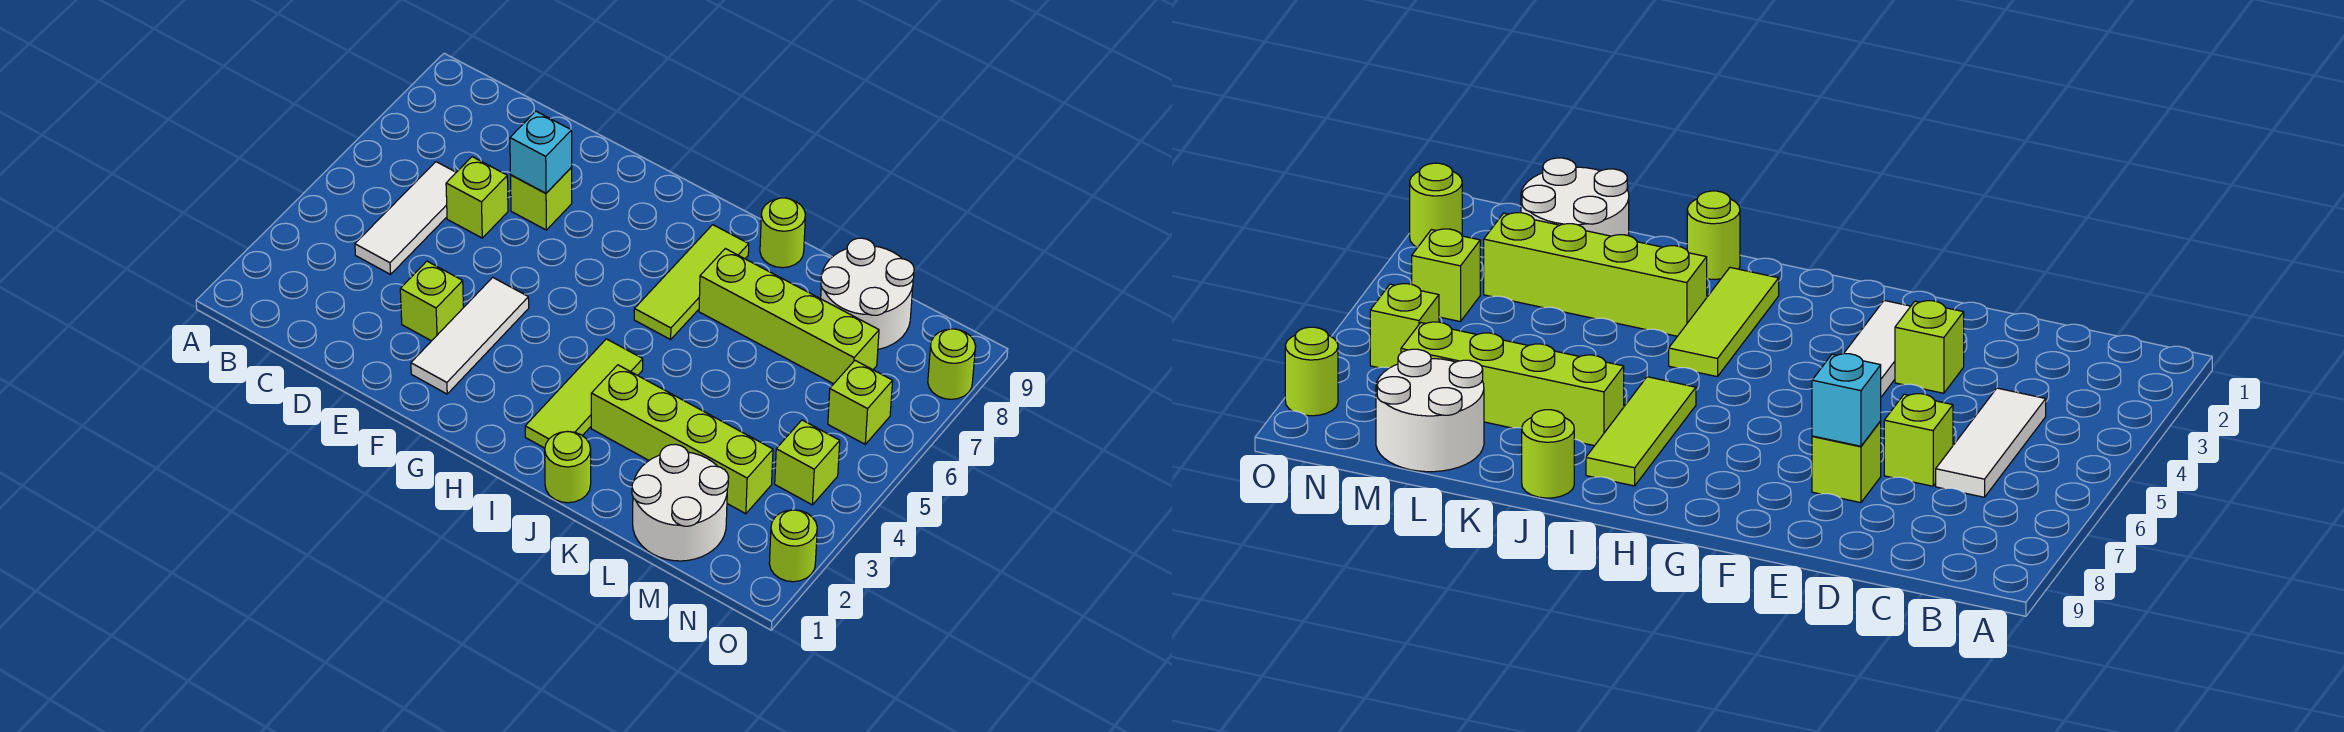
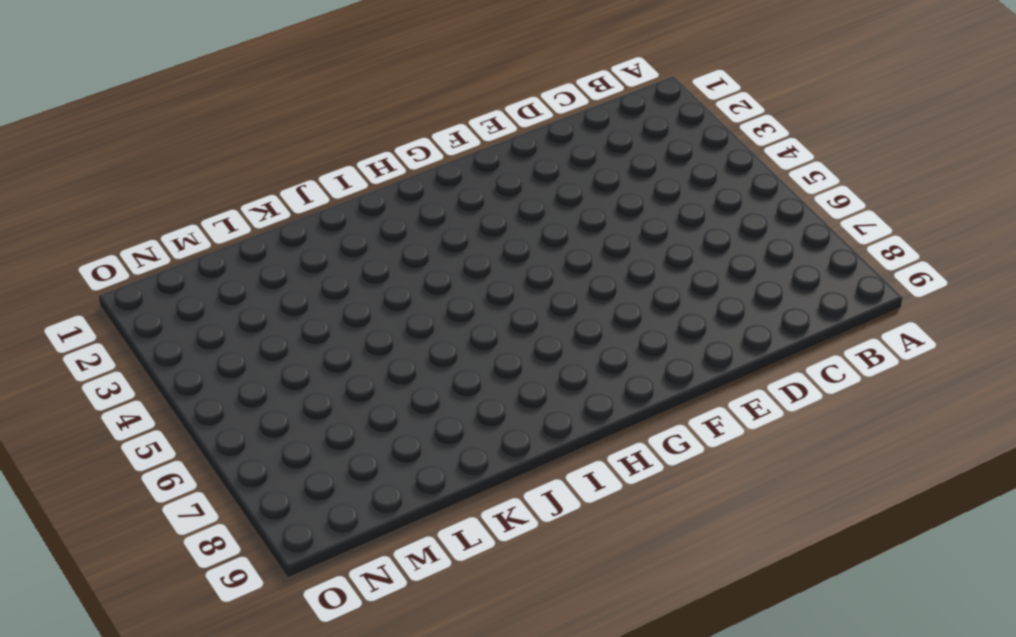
none -> white 1x3 tile [355,162,456,274]
none -> lime 1x1 brick [446,157,508,238]
none -> lime 1x1 brick [400,261,463,341]

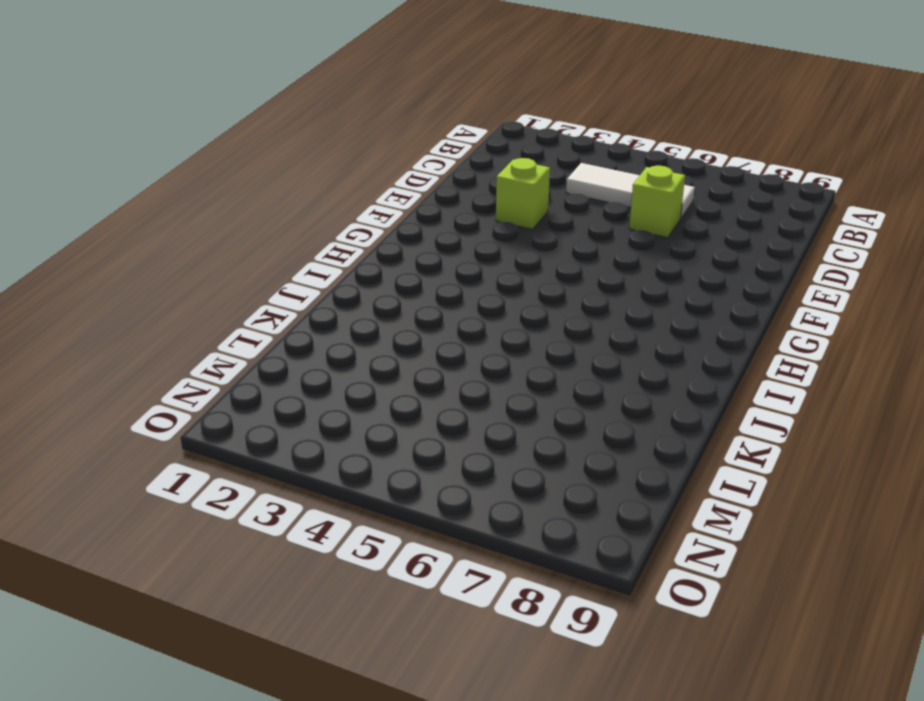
none -> lime 1x1 brick [511,168,572,230]
none -> white 1x3 tile [411,277,529,394]
none -> lime 1x3 tile [525,339,643,448]

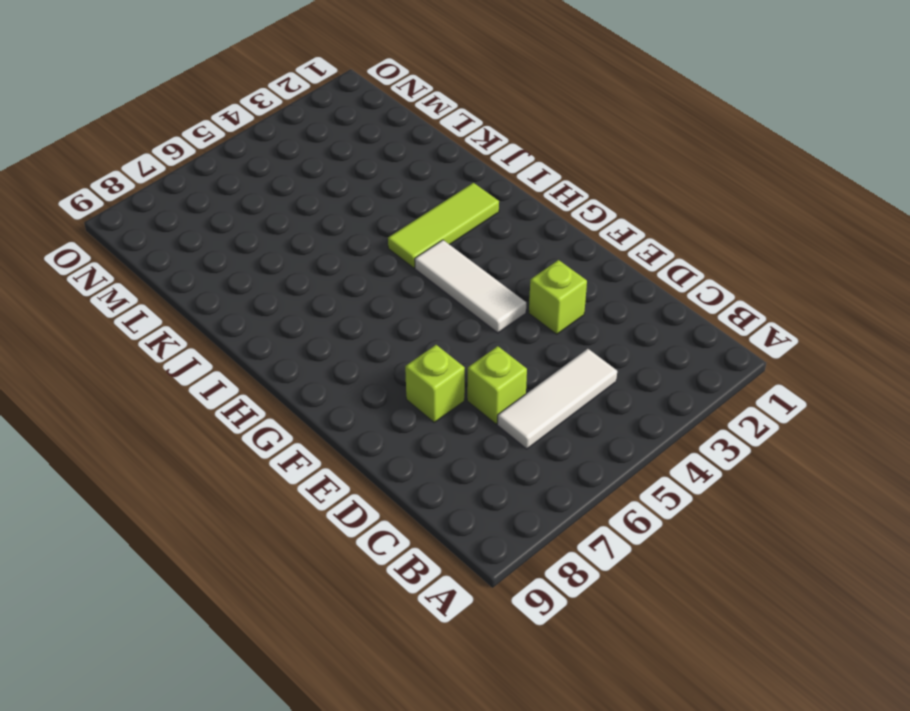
white 1x3 tile [415,240,526,333] -> white 1x3 tile turned to [411,277,529,394]
none -> lime 1x3 tile [634,225,749,340]
none -> lime 1x1 round brick [545,431,591,503]
none -> lime 1x4 brick [591,365,773,514]

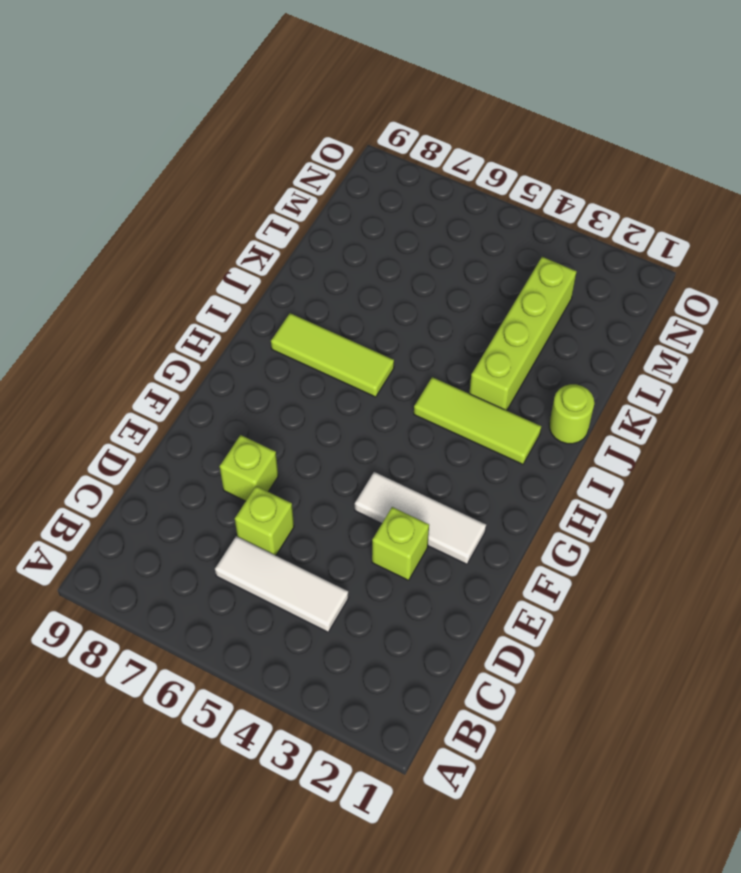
none -> lime 1x4 brick [699,249,879,384]
none -> lime 1x1 round brick [760,198,805,268]
none -> white 2x2 round brick [632,444,729,561]

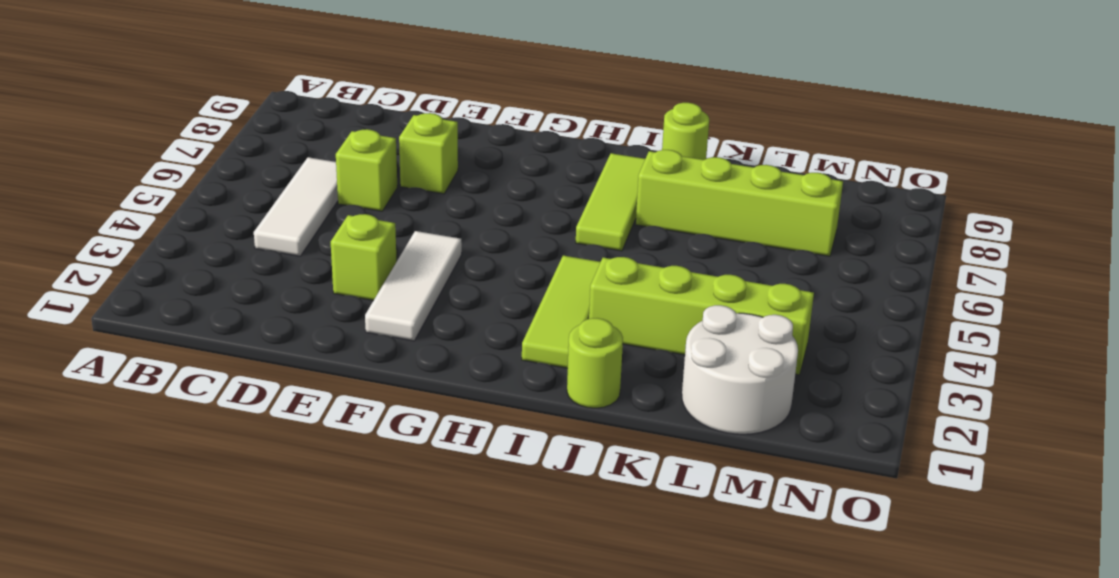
none -> white 2x2 round brick [821,238,914,349]
none -> lime 1x1 brick [775,420,840,505]
none -> lime 1x1 brick [828,361,893,444]

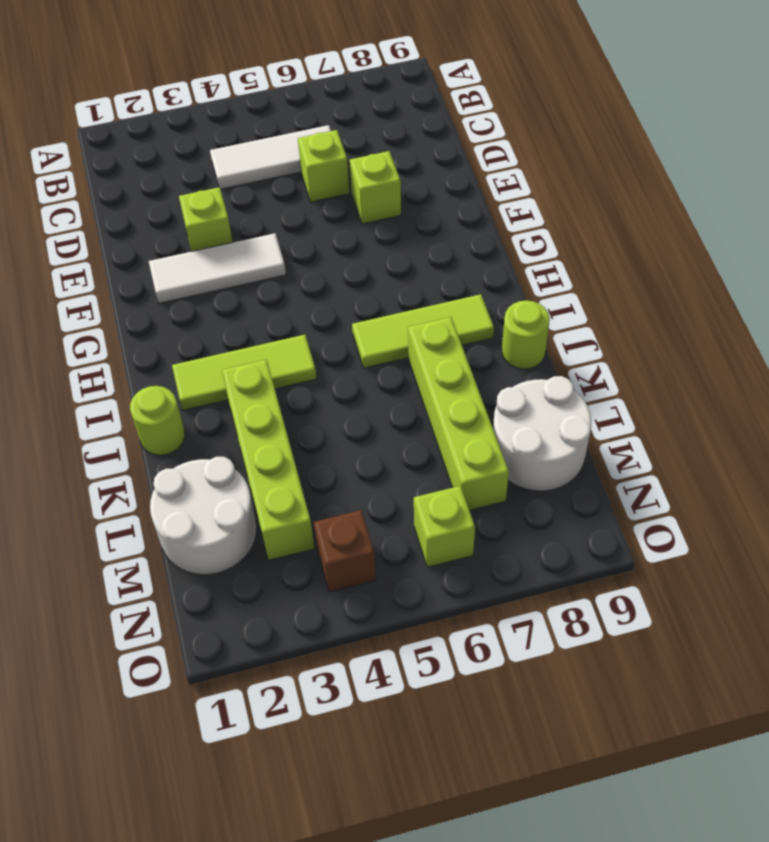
brown 1x1 brick [314,510,376,592] -> lime 1x1 brick [775,420,840,505]
none -> lime 1x1 round brick [769,510,817,582]
none -> lime 1x1 round brick [928,329,976,399]
none -> cyan 1x1 brick [510,111,572,193]

